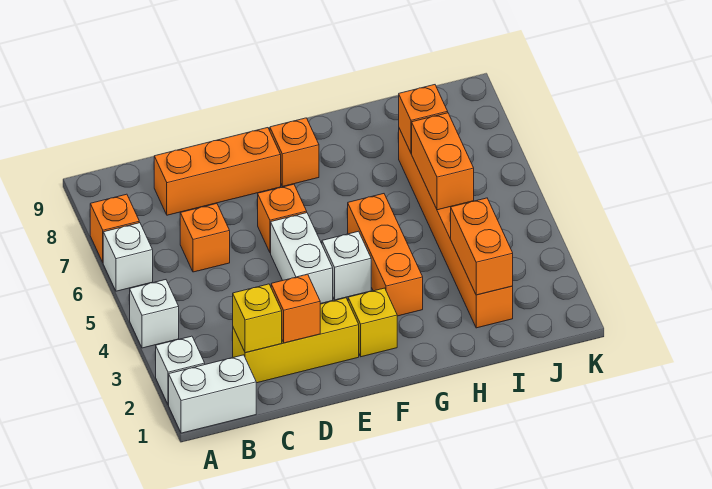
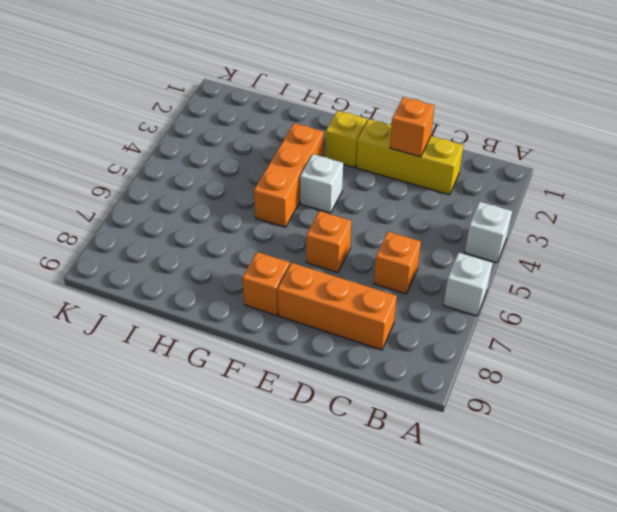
none -> white 1x2 brick [169,355,256,433]
none -> white 1x1 brick [156,336,205,405]
none -> orange 1x1 brick [90,194,139,262]

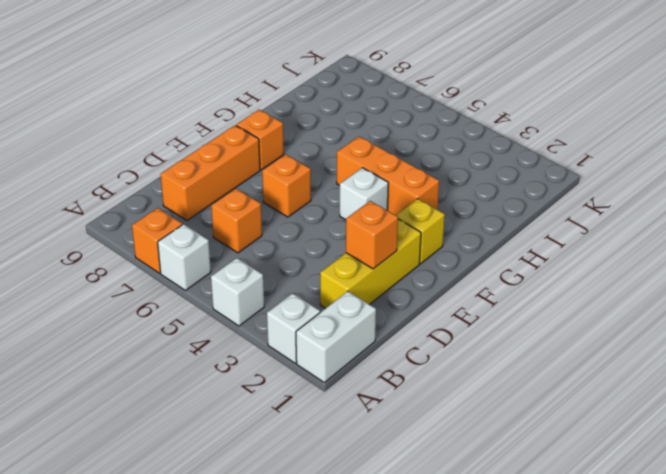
none -> white 1x2 brick [271,213,333,304]
none -> orange 1x6 brick [399,129,513,328]
none -> yellow 1x1 brick [233,284,282,353]

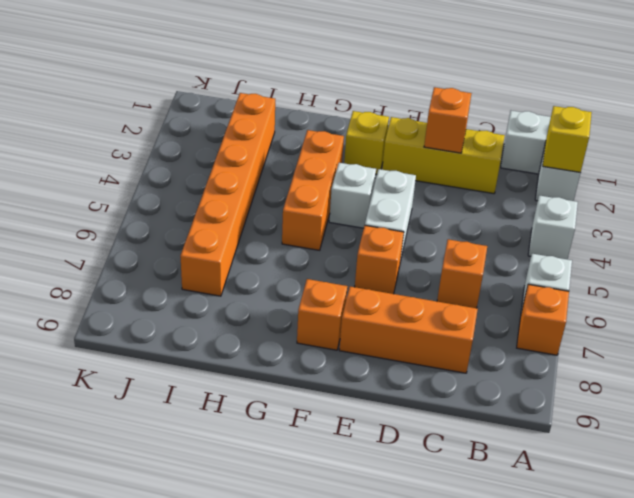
yellow 1x1 brick [543,106,592,173] -> yellow 1x1 brick moved to [233,284,282,353]
none -> orange 1x2 brick [451,198,513,295]
none -> orange 1x2 brick [412,113,474,210]
none -> orange 1x1 brick [399,85,448,153]

